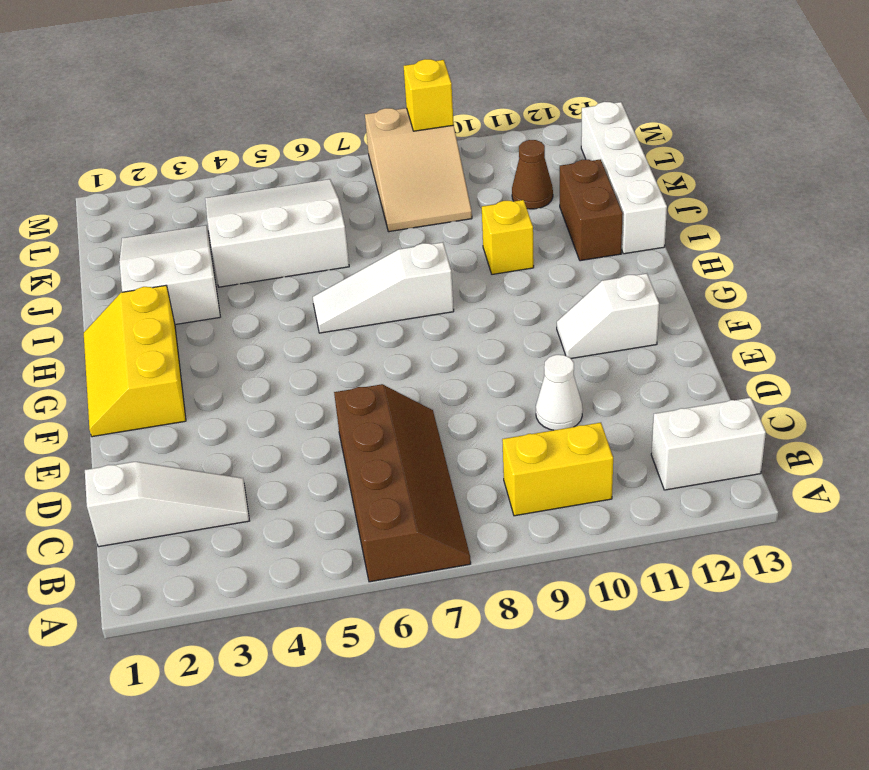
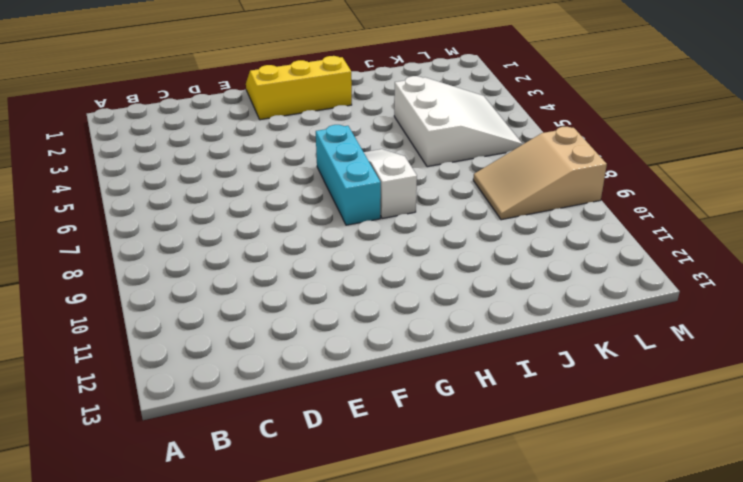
cyan 1x3 brick [316,125,381,225] -> none
none -> brown 2x4 slope [334,384,471,582]
none -> yellow 1x2 brick [502,423,613,516]
none -> white 1x2 brick [651,398,766,490]

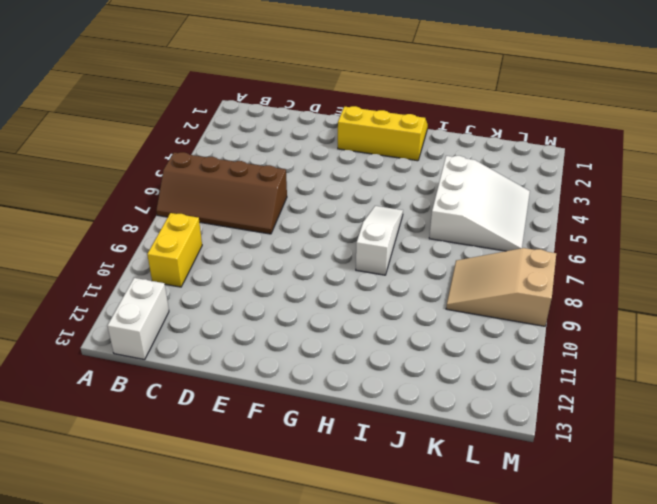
none -> white 1x3 slope [85,462,250,547]
none -> white 1x1 cone [536,355,583,430]
none -> white 1x2 slope [557,273,659,359]

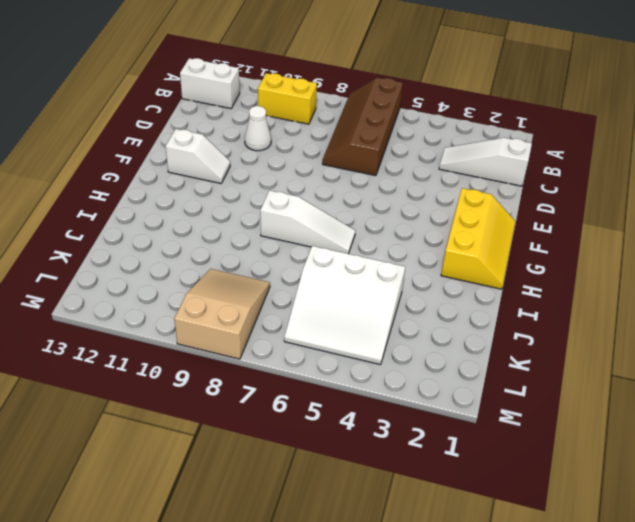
none -> white 2x3 slope [119,225,220,325]
none -> yellow 1x1 brick [482,200,534,274]
none -> brown 1x2 brick [560,159,623,261]

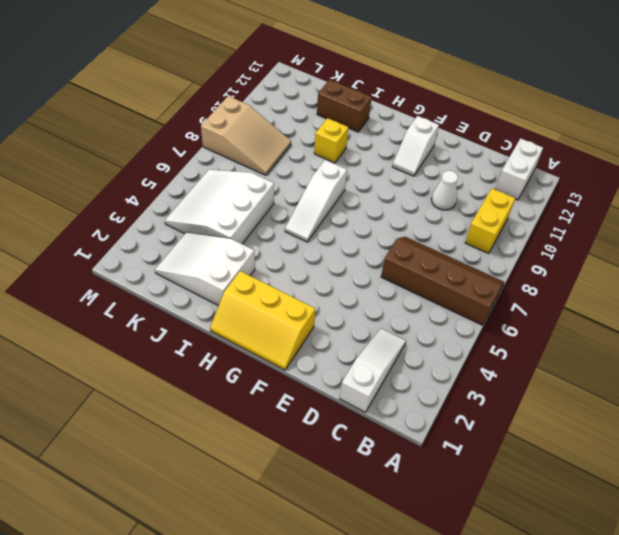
none -> white 1x4 brick [581,102,667,254]
none -> brown 1x1 cone [512,140,553,209]
none -> yellow 1x1 brick [404,59,454,131]

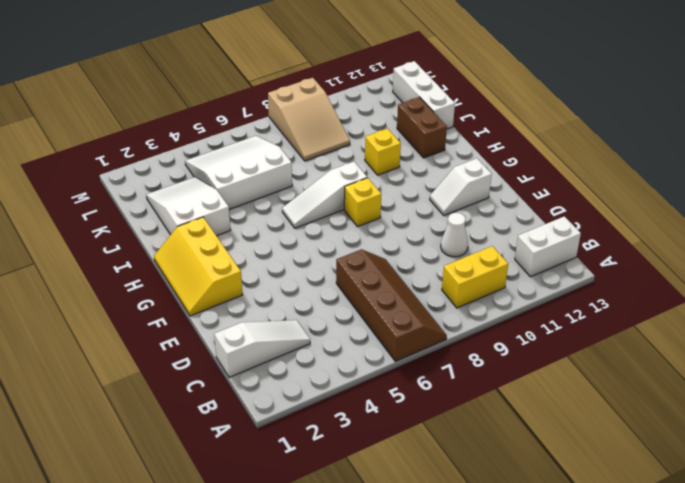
yellow 1x1 brick [344,178,381,227] -> yellow 1x1 brick moved to [404,59,454,131]
white 1x3 brick [393,61,455,129] -> white 1x4 brick [581,102,667,254]
none -> brown 1x1 cone [512,140,553,209]

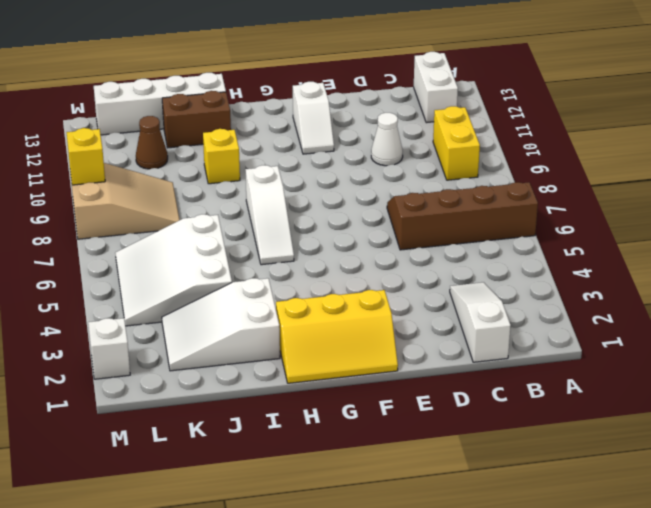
white 1x1 brick [88,318,130,379] -> none

